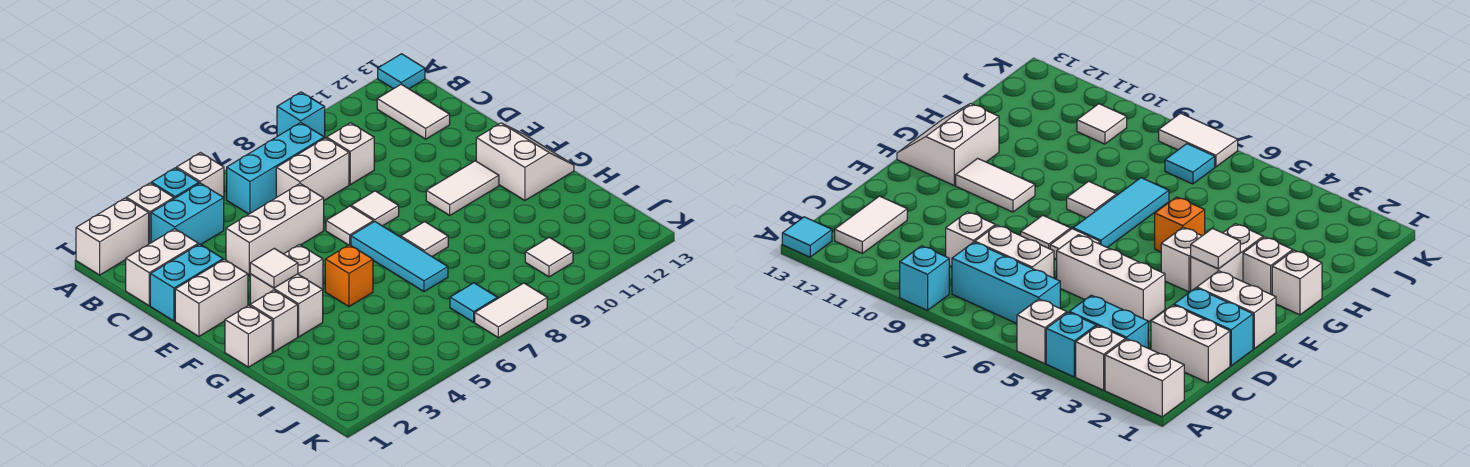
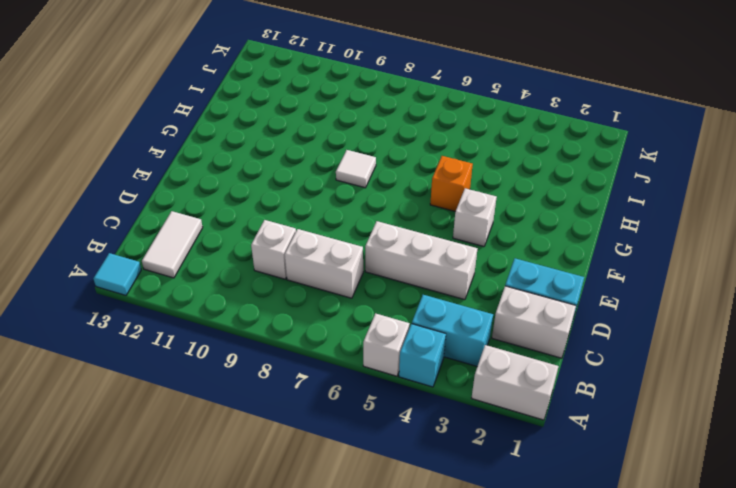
none -> white 1x1 brick [126,183,174,244]
none -> cyan 1x1 brick [277,92,325,138]
none -> cyan 1x3 brick [227,123,324,214]
none -> white 1x2 brick [175,259,248,336]

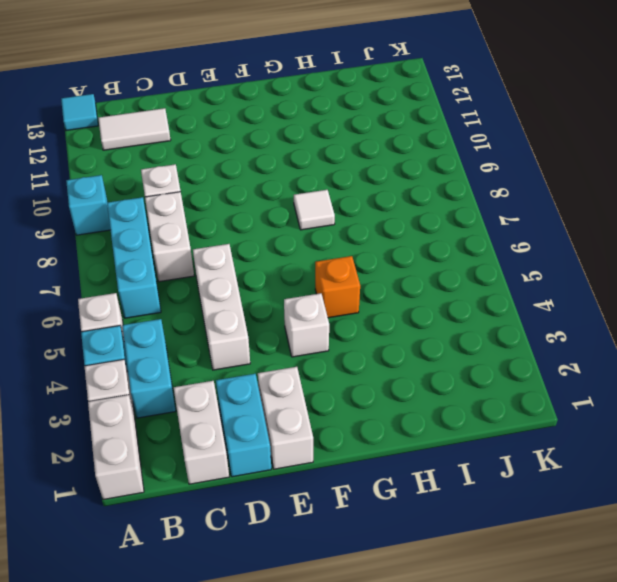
none -> white 1x1 tile [326,206,374,245]
none -> white 1x1 tile [351,191,399,226]
none -> white 1x2 brick [250,274,323,337]
none -> cyan 1x3 tile [351,221,448,292]

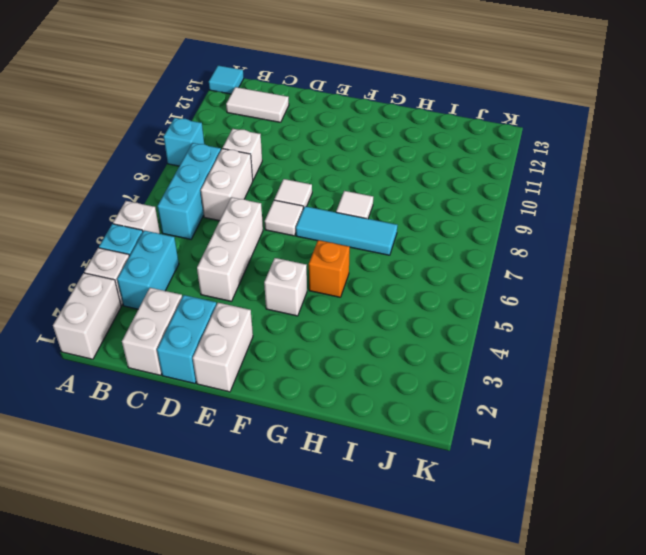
none -> white 1x2 brick [250,274,323,337]
none -> white 1x2 tile [426,161,499,215]
none -> white 2x2 slope [476,123,574,201]
none -> white 1x1 brick [225,305,272,367]

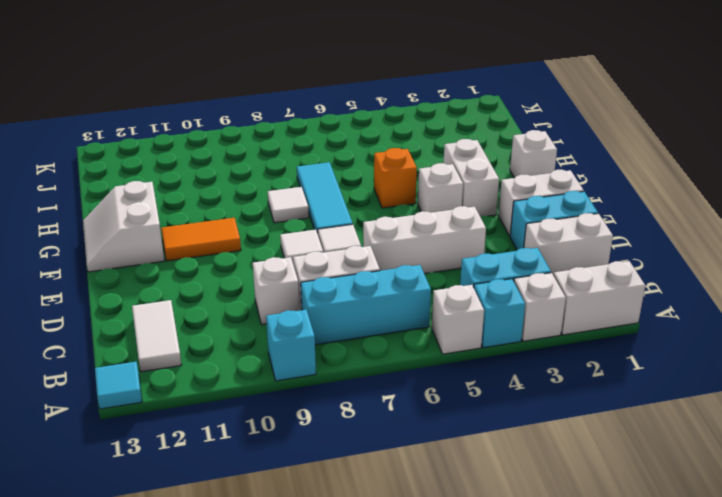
orange 1x2 tile [161,218,241,261] -> white 1x2 tile [426,161,499,215]
none -> white 1x1 brick [250,290,298,352]
none -> cyan 1x1 tile [450,283,498,322]
none -> white 1x1 tile [525,237,573,277]
none -> white 1x2 tile [475,283,547,338]

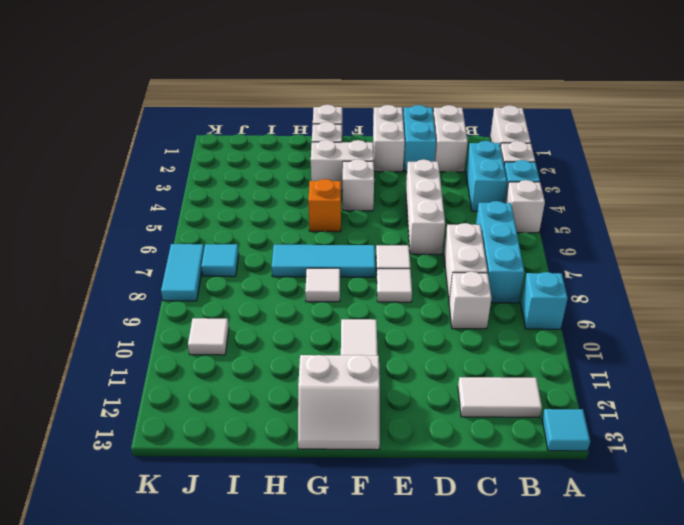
cyan 1x2 tile [161,244,204,301] -> white 1x2 tile [475,283,547,338]
none -> white 1x1 tile [250,248,298,288]

